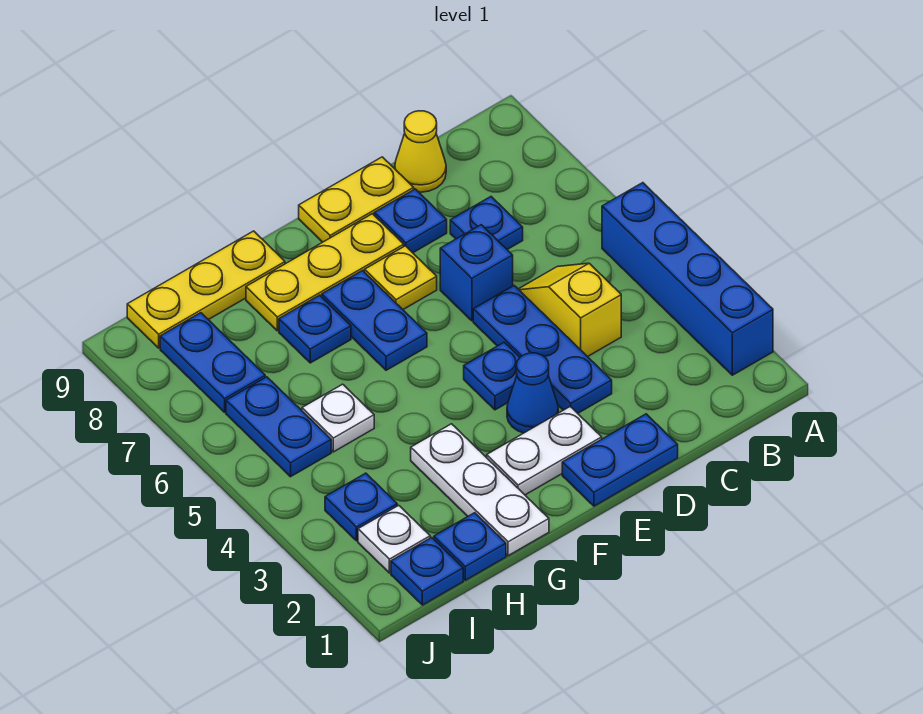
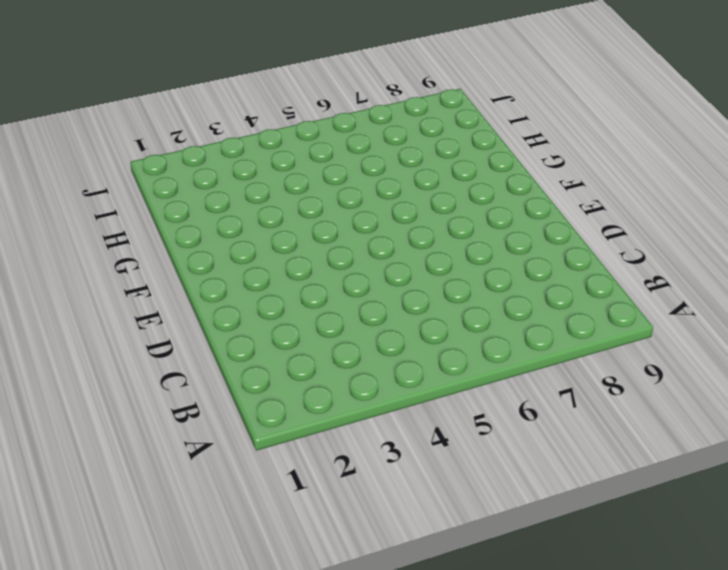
none -> blue 1x4 brick [602,183,773,375]
none -> yellow 1x2 slope [519,263,621,357]
none -> blue 1x1 plate [450,197,523,249]

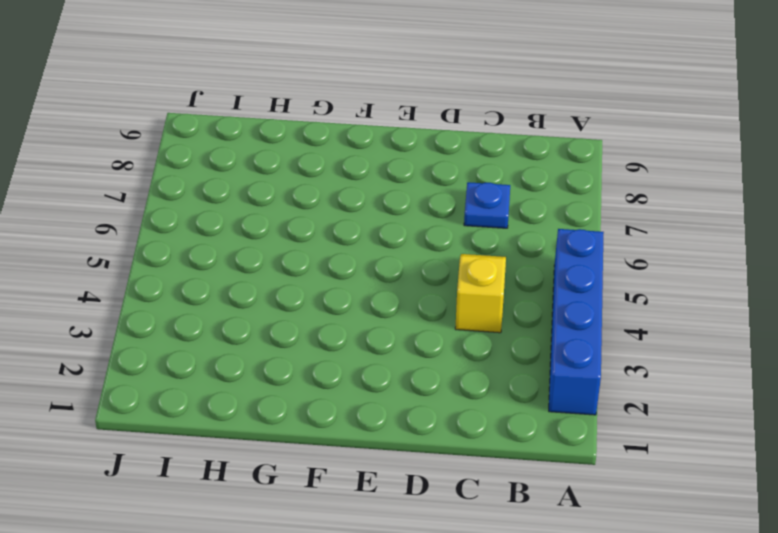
none -> yellow 1x1 cone [395,111,446,192]
none -> blue 1x2 plate [562,414,678,506]
none -> blue 1x3 plate [473,286,612,413]

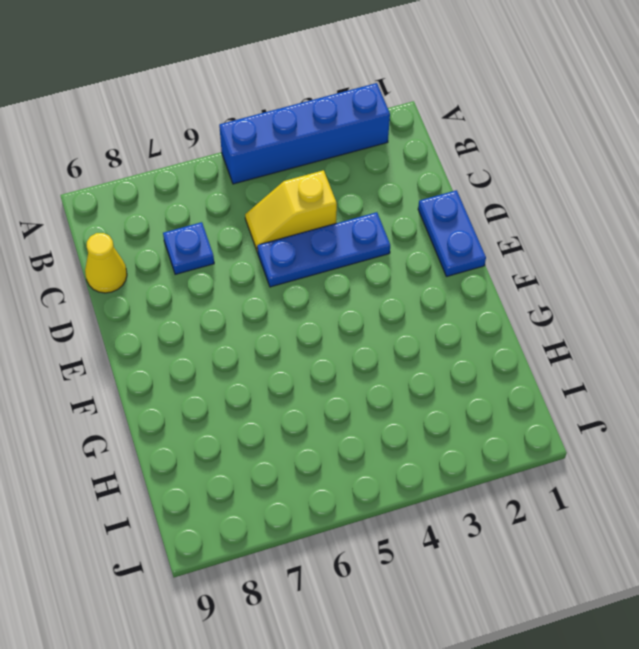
none -> blue 1x1 brick [440,225,513,321]
none -> blue 1x1 plate [374,189,447,253]
none -> yellow 1x2 plate [299,157,414,242]

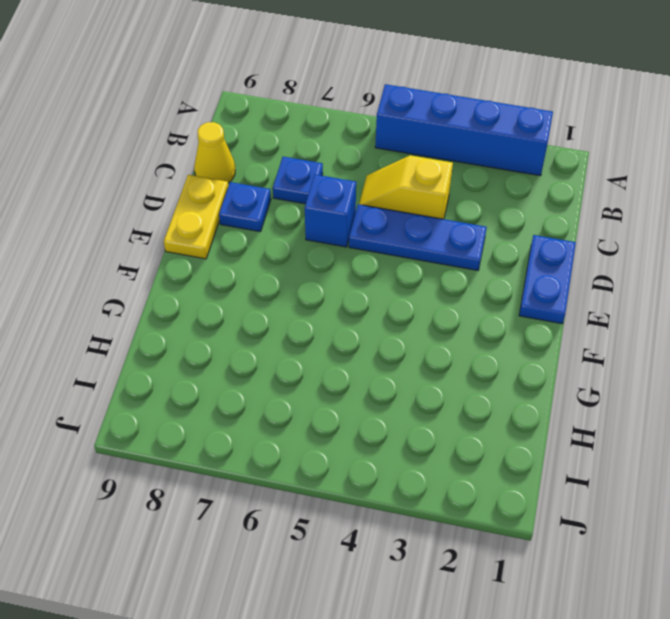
none -> white 1x2 plate [487,407,602,495]
none -> blue 1x1 cone [507,353,558,433]
none -> blue 1x1 plate [464,342,520,410]

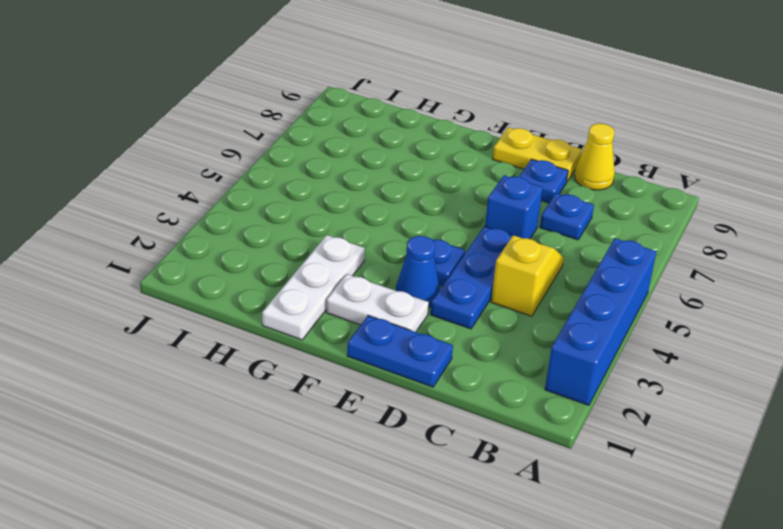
none -> yellow 1x1 plate [365,246,437,309]
none -> yellow 1x3 plate [246,214,404,331]
none -> blue 1x2 plate [322,271,427,370]

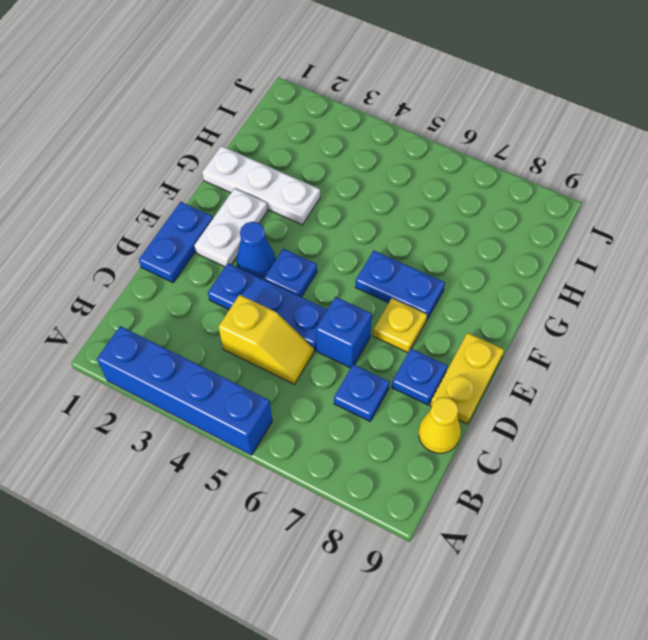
none -> yellow 1x3 plate [246,214,404,331]
none -> blue 1x1 plate [279,295,351,363]
none -> yellow 1x3 plate [127,231,285,348]

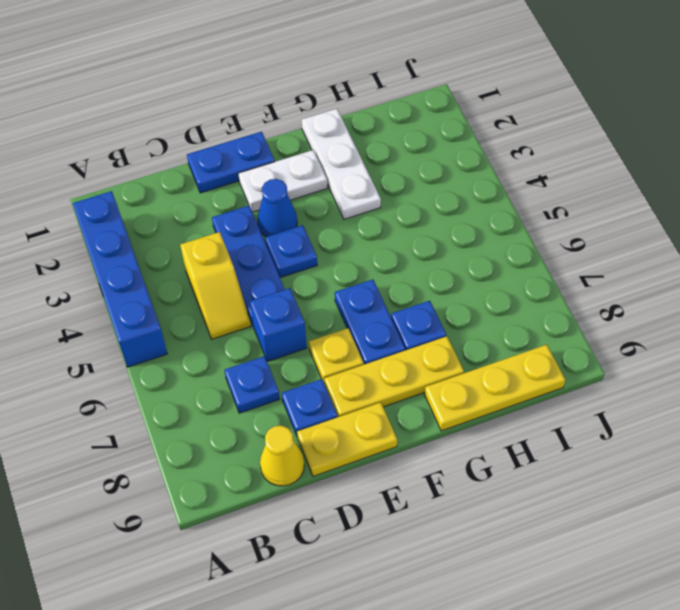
none -> blue 1x1 plate [434,513,506,580]
none -> white 1x1 plate [302,384,374,452]
none -> blue 1x1 plate [391,538,463,605]

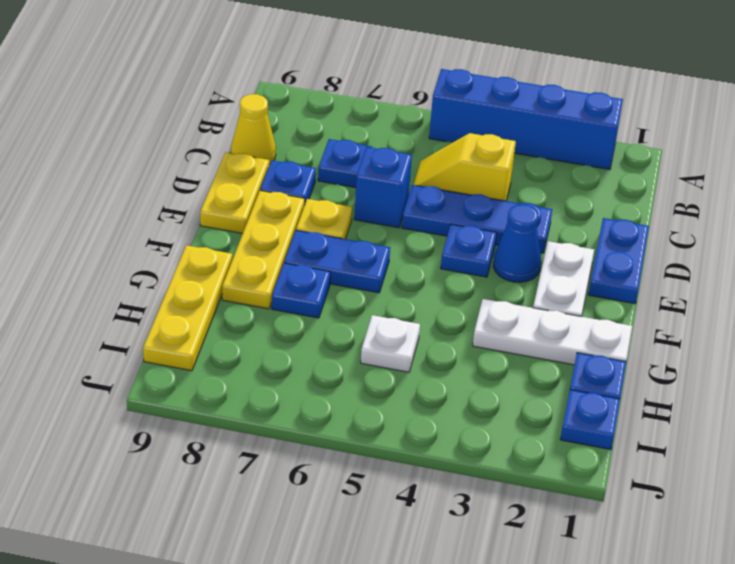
none -> white 1x1 plate [358,505,430,573]
none -> blue 1x1 plate [325,473,397,541]
none -> blue 1x2 plate [226,377,331,477]

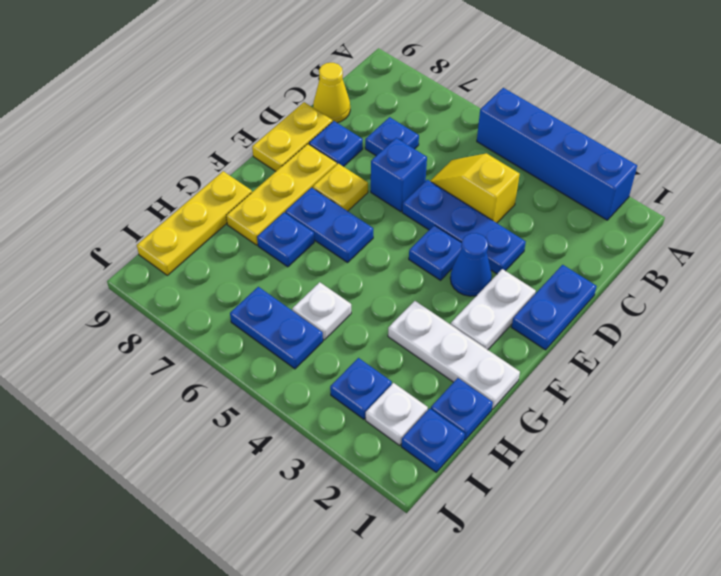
none -> blue 1x2 plate [160,313,265,412]

